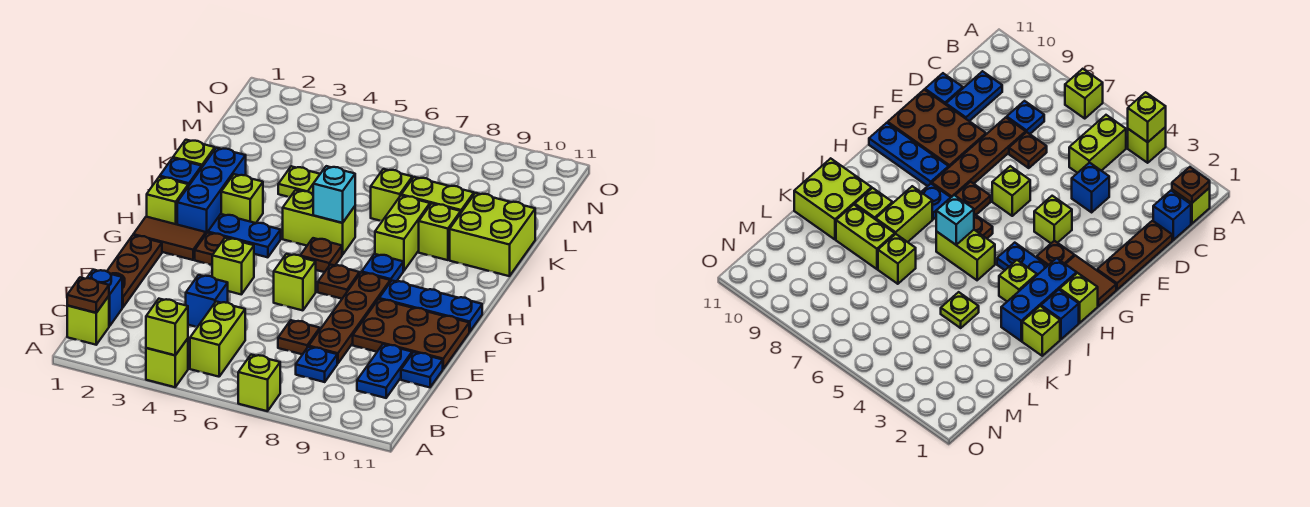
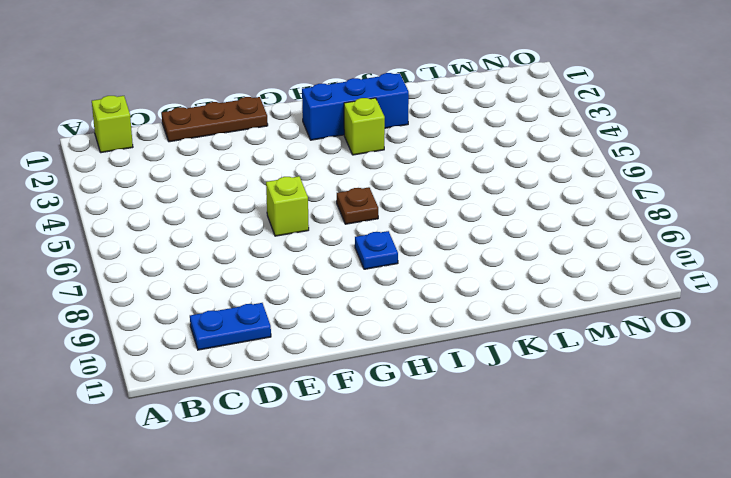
none -> lime 1x1 brick [146,339,188,387]
none -> lime 1x1 brick [238,355,280,411]
none -> lime 1x2 brick [190,302,245,377]
none -> blue 1x1 brick [87,270,122,326]

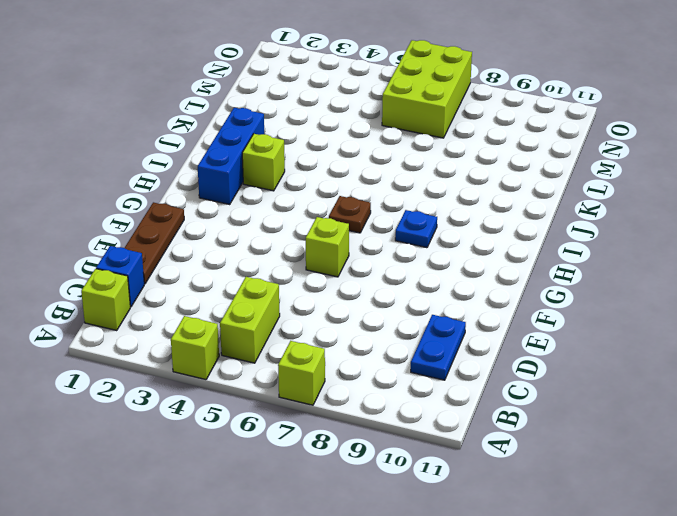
lime 2x3 brick [382,40,472,138] -> none
none -> blue 1x1 plate [296,347,337,382]
none -> blue 1x1 brick [186,275,228,327]
none -> brown 1x1 plate [278,320,320,354]
none -> brown 1x4 plate [309,272,390,364]

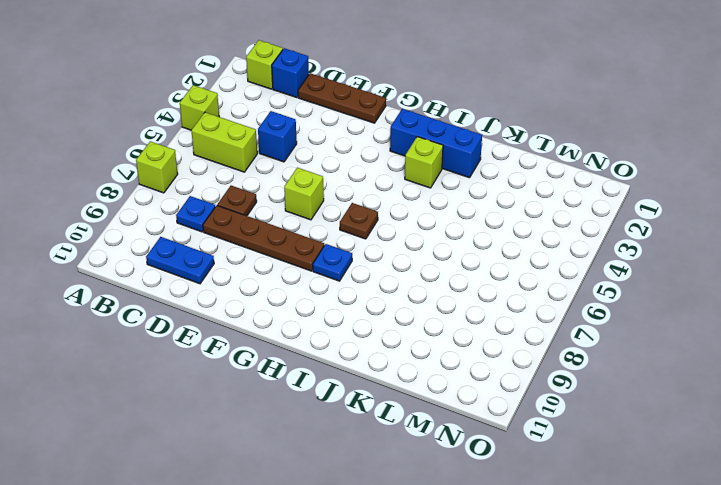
none -> blue 1x1 plate [401,352,443,387]
none -> brown 2x3 plate [353,299,469,369]
none -> lime 1x1 brick [212,238,254,295]
none -> brown 1x2 tile [133,217,206,260]

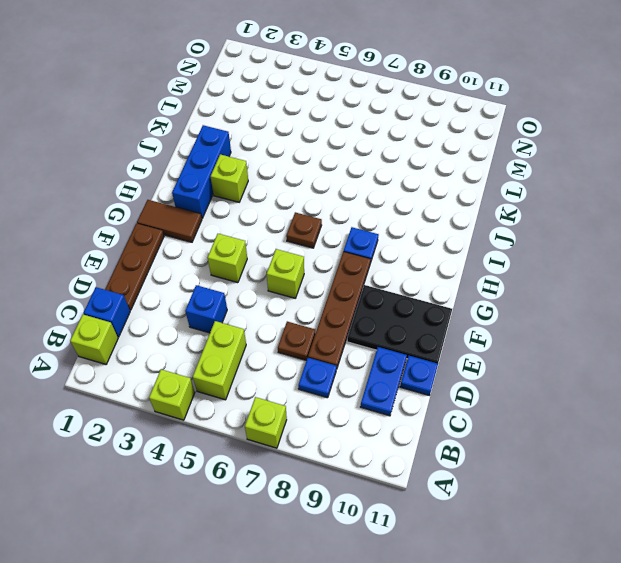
black 2x3 plate [347,285,452,364] -> brown 2x3 plate [353,299,469,369]
none -> brown 1x1 plate [195,233,230,265]
none -> brown 1x1 plate [318,265,360,299]
none -> blue 1x3 plate [379,281,482,332]
none -> lime 1x1 brick [147,177,188,224]

